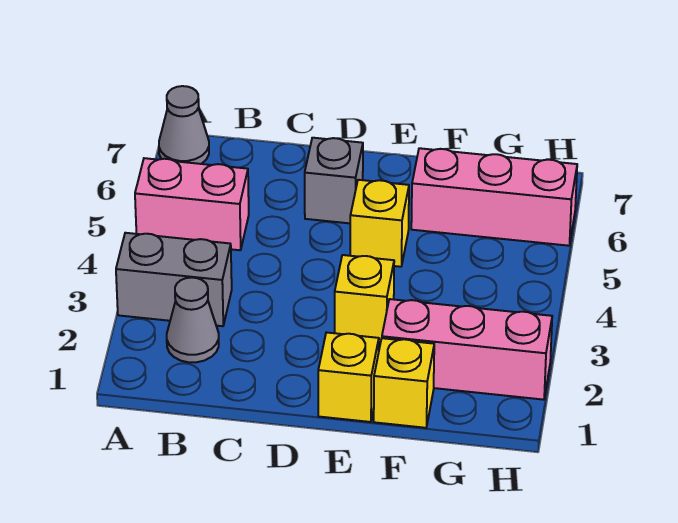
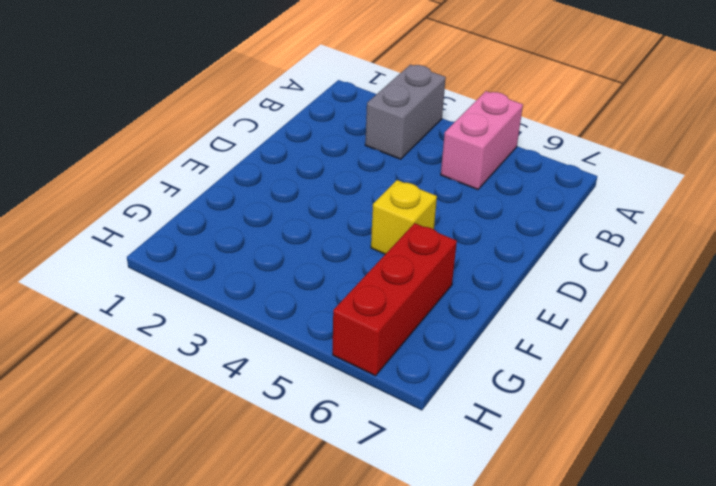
red 1x3 brick [333,223,457,376] -> pink 1x3 brick [411,148,577,246]
none -> grey 1x1 cone [159,86,209,164]
none -> grey 1x1 cone [167,277,219,362]

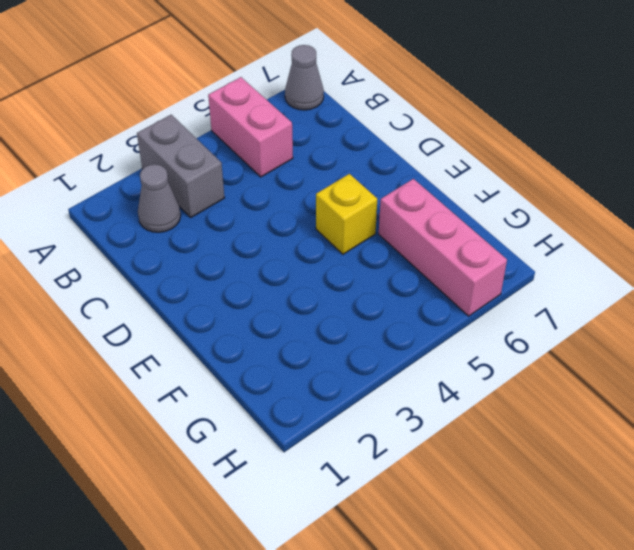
none -> grey 1x1 brick [305,138,363,223]
none -> yellow 1x1 brick [318,332,379,422]

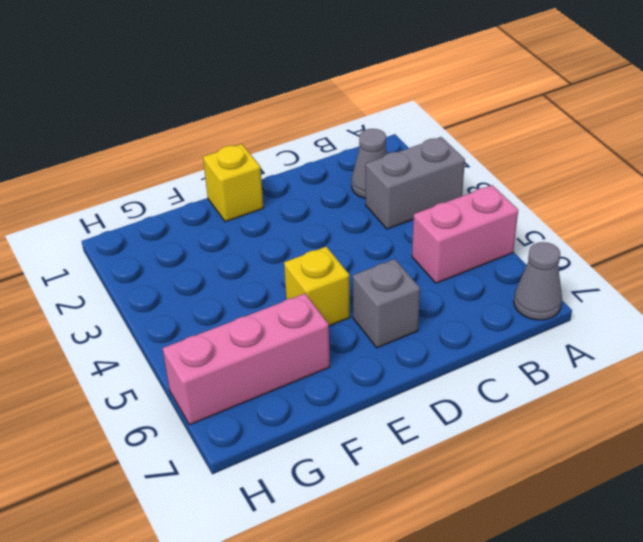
none -> yellow 1x1 brick [335,255,394,343]
none -> yellow 1x1 brick [374,338,434,428]

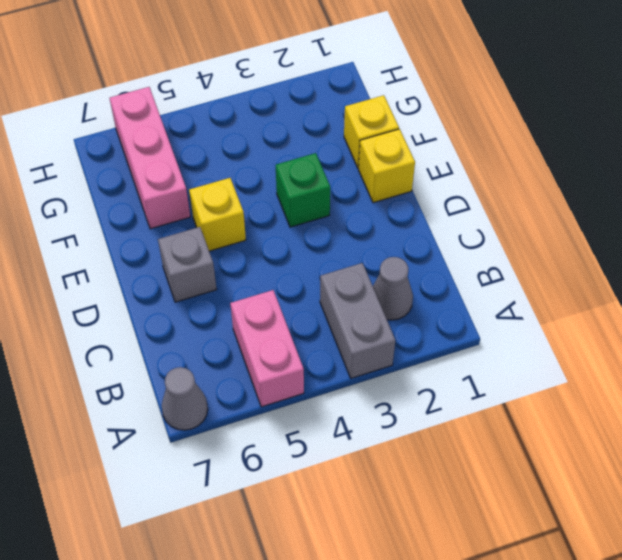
green 1x1 brick [276,153,330,227] -> yellow 1x1 brick [335,255,394,343]
none -> pink 1x3 brick [382,299,552,400]

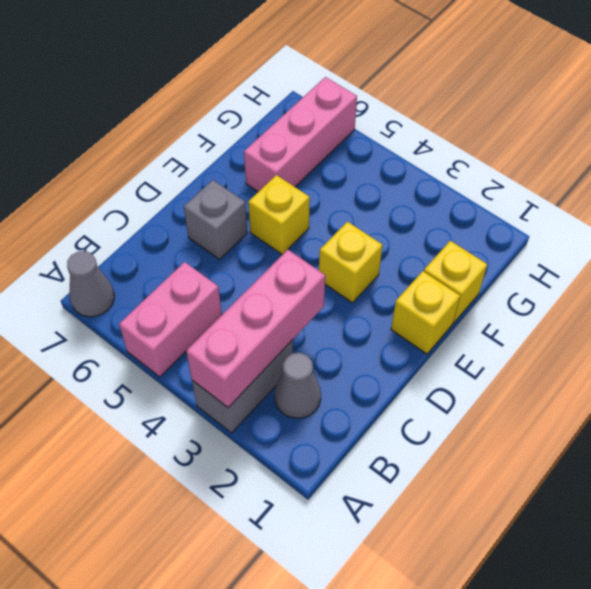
pink 1x3 brick [186,250,325,408] -> pink 1x3 brick moved to [382,299,552,400]

